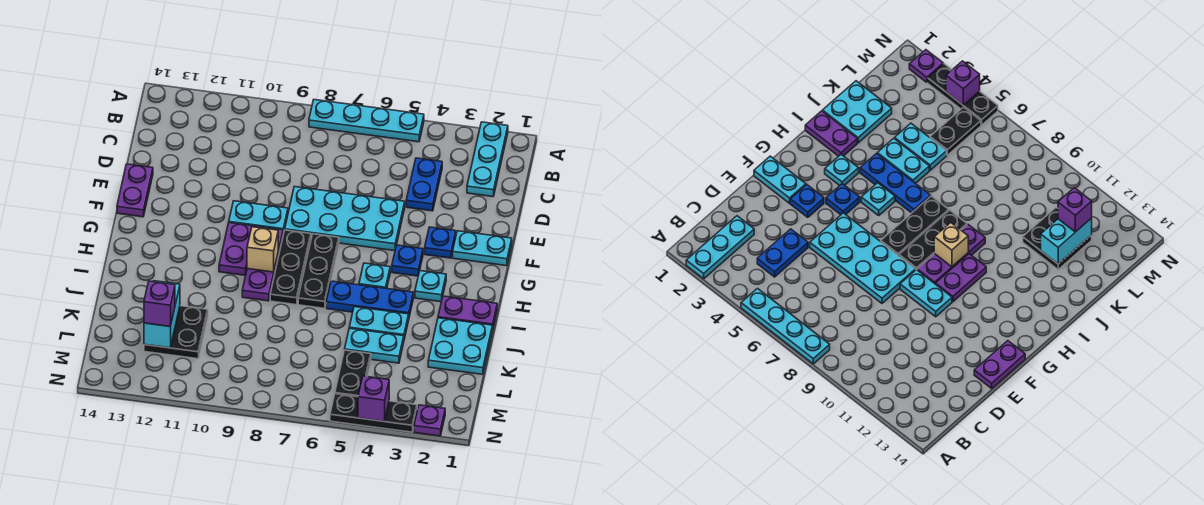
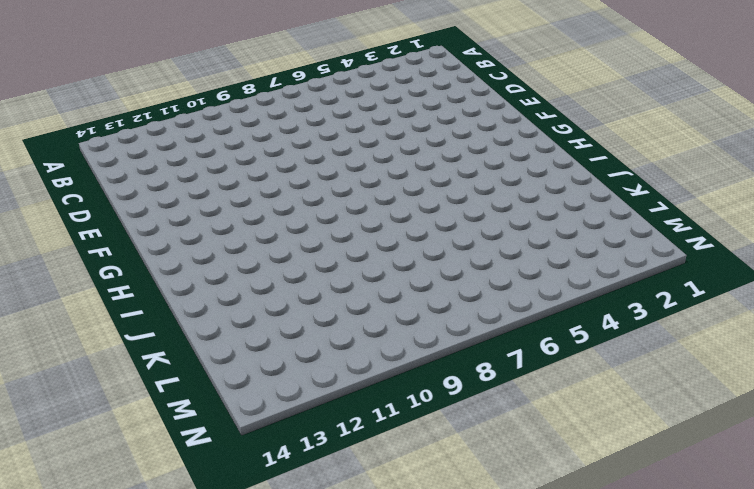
none -> cyan 1x3 plate [467,122,508,197]
none -> cyan 1x4 plate [309,100,424,142]
none -> blue 1x2 plate [406,158,442,211]

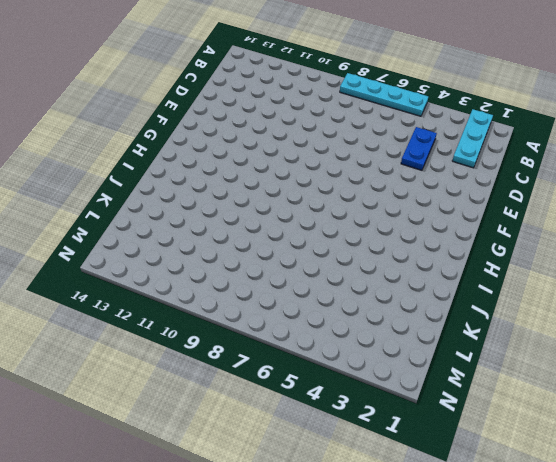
none -> cyan 2x4 plate [285,187,405,251]
none -> purple 1x2 plate [117,164,153,217]
none -> cyan 1x2 plate [453,231,512,266]

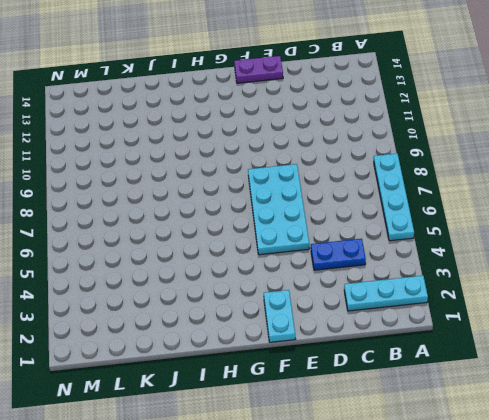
none -> blue 1x1 plate [425,227,456,258]
none -> cyan 1x2 plate [229,201,288,234]
none -> blue 1x1 plate [392,245,423,276]

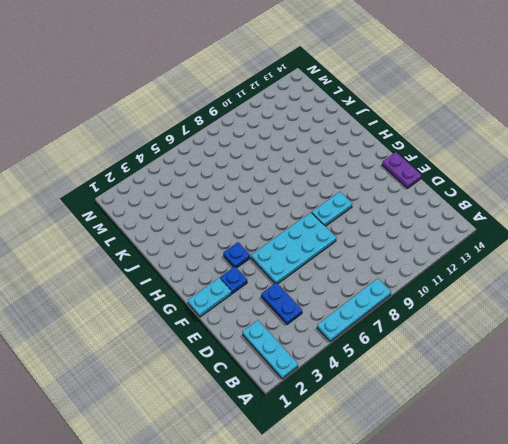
none -> black 1x3 plate [298,234,339,308]
none -> black 1x3 plate [270,230,311,305]
none -> purple 1x3 plate [242,226,283,301]

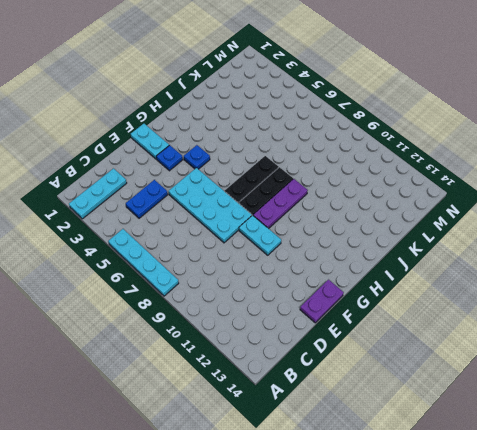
none -> purple 1x2 plate [219,223,255,275]
none -> cyan 1x1 plate [415,271,446,302]
none -> cyan 1x1 plate [359,263,390,289]

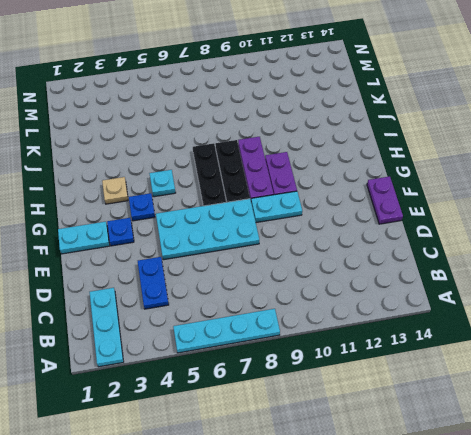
tan 1x1 plate [102,177,128,204] -> cyan 1x1 plate [415,271,446,302]
none -> purple 1x2 plate [438,296,497,331]
none -> blue 1x3 plate [326,281,413,317]
none -> cyan 2x2 plate [428,318,492,374]

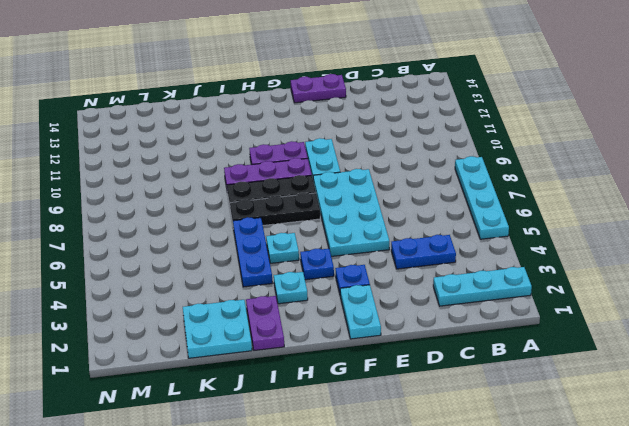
none -> cyan 1x2 plate [349,307,409,339]
none -> cyan 1x2 plate [345,328,404,363]
none -> black 2x2 plate [144,306,208,359]

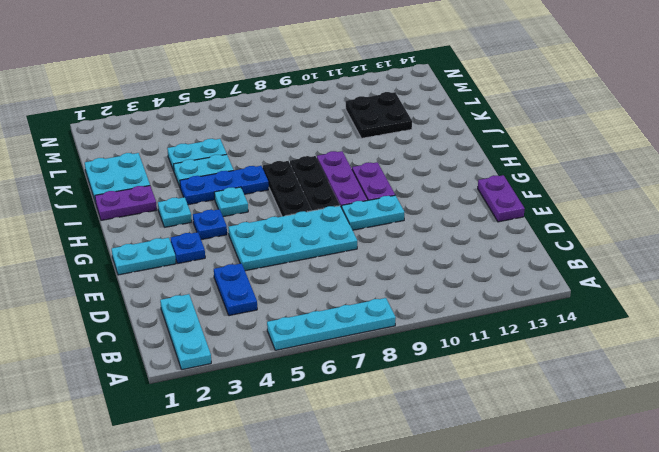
none -> black 1x2 plate [335,350,371,397]
none -> purple 1x1 plate [414,405,445,436]
none -> black 1x3 plate [330,394,417,432]

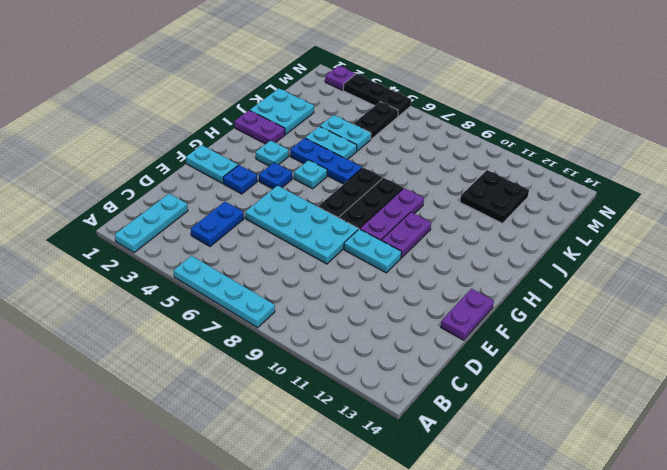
none -> tan 1x1 brick [247,227,278,272]
none -> cyan 1x2 brick [144,281,180,348]
none -> purple 1x1 brick [358,376,389,421]

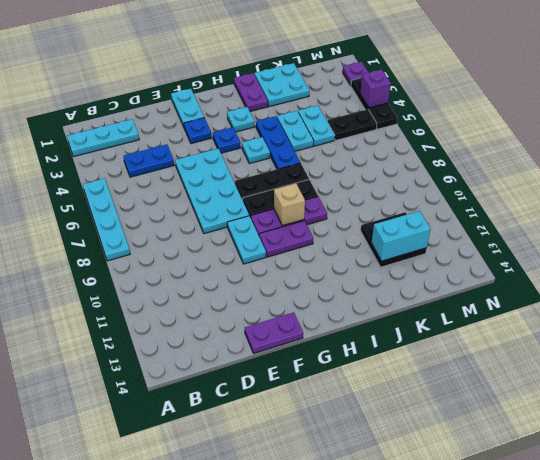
none -> purple 1x1 brick [144,281,175,327]

